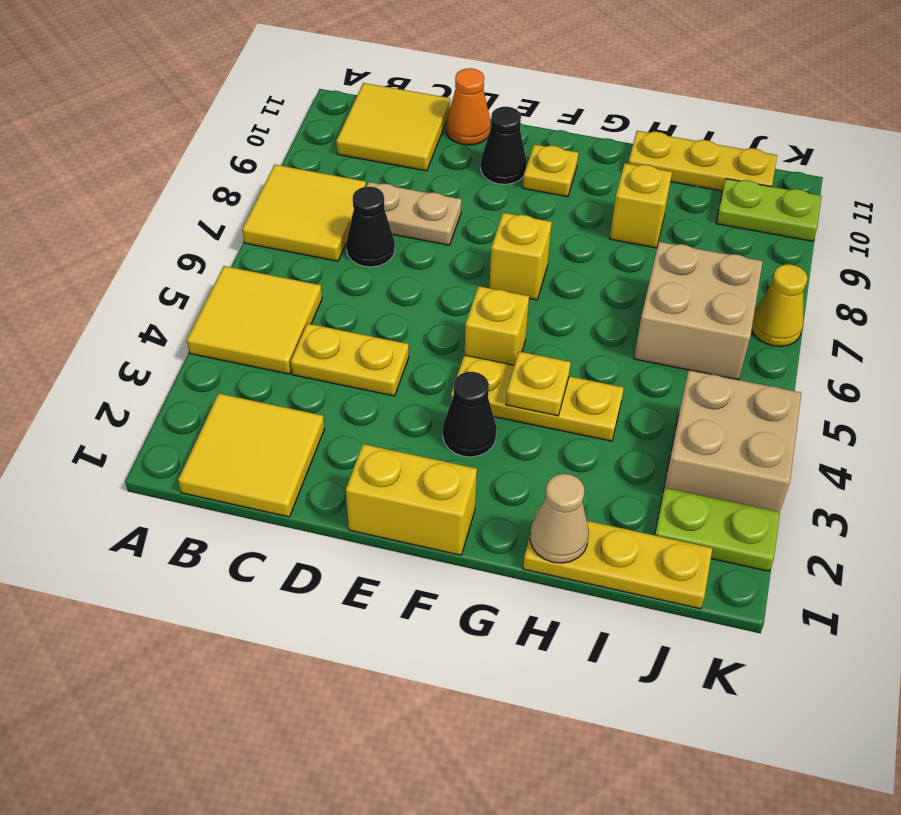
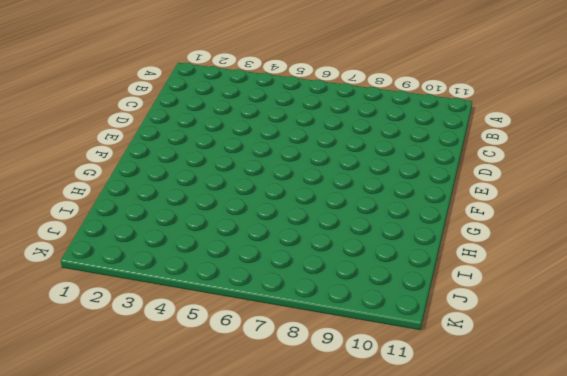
none -> yellow 2x2 tile [187,266,322,374]
none -> yellow 2x2 tile [242,165,366,261]
none -> yellow 2x2 tile [178,393,324,517]

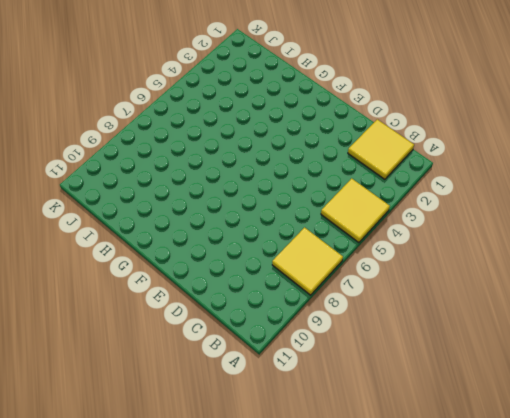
none -> yellow 2x2 tile [336,83,450,171]
none -> yellow 1x2 plate [291,324,409,396]
none -> black 1x1 cone [346,187,395,267]

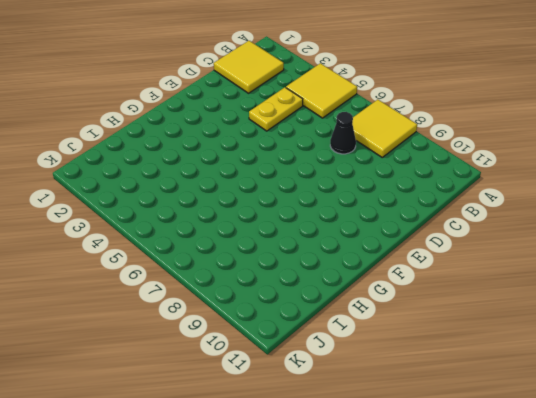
none -> yellow 2x2 tile [336,83,450,171]
none -> tan 1x2 plate [366,182,462,245]
none -> orange 1x1 cone [446,68,491,145]

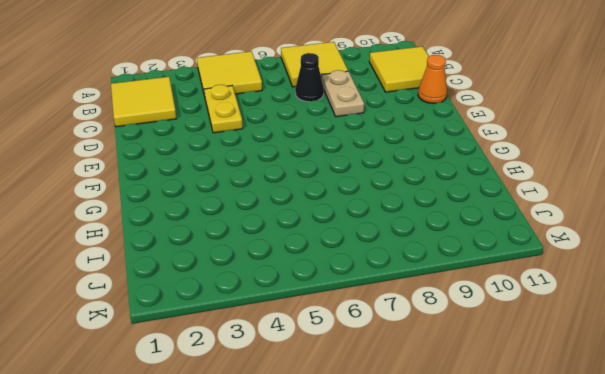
none -> yellow 1x2 brick [346,444,477,555]
none -> black 1x1 cone [481,107,526,184]
none -> black 1x1 cone [443,372,497,457]

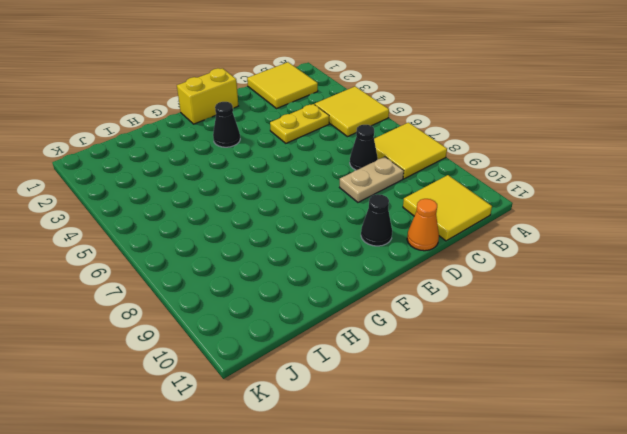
none -> yellow 1x3 plate [451,355,624,441]
none -> yellow 1x1 brick [465,286,529,365]
none -> yellow 1x1 brick [489,213,552,300]

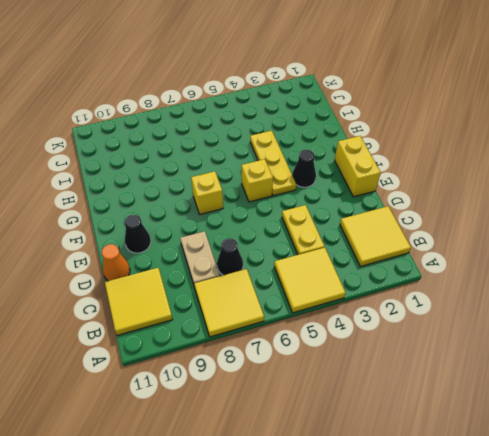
none -> yellow 1x1 plate [523,145,578,197]
none -> yellow 1x3 plate [523,510,712,609]
none -> yellow 1x1 brick [610,163,672,248]

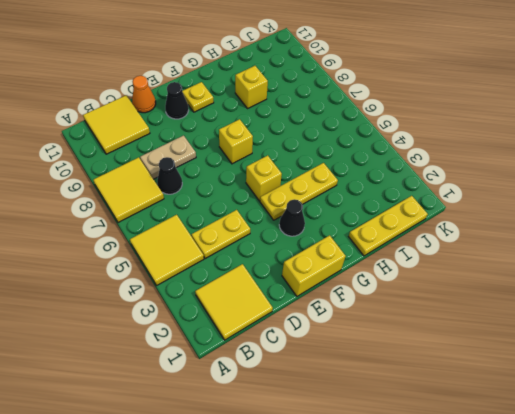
none -> yellow 1x3 plate [628,131,777,191]
none -> tan 2x2 brick [634,242,763,380]
none -> lime 1x2 plate [655,488,780,571]

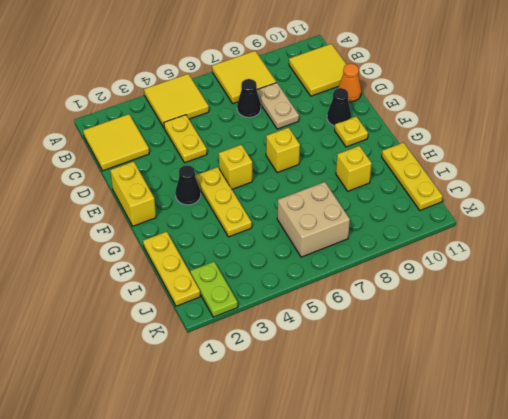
none -> tan 2x2 brick [664,370,801,512]
none -> lime 1x2 plate [716,179,822,241]
none -> yellow 1x1 cone [752,264,807,346]

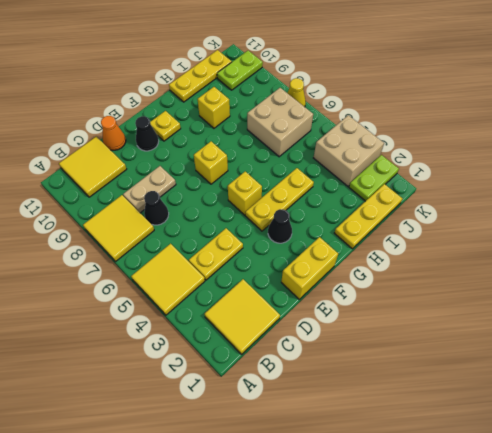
none -> yellow 1x1 plate [506,352,571,416]
none -> tan 1x1 cone [530,474,589,563]

